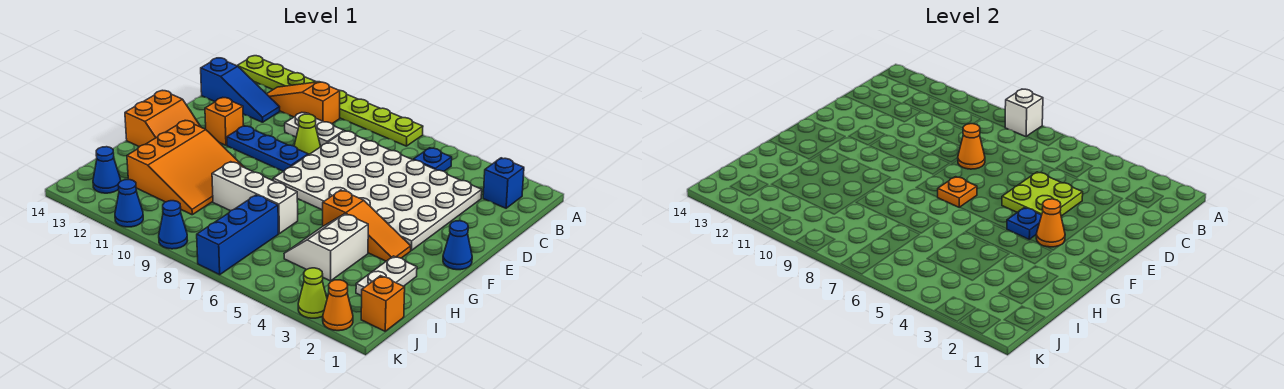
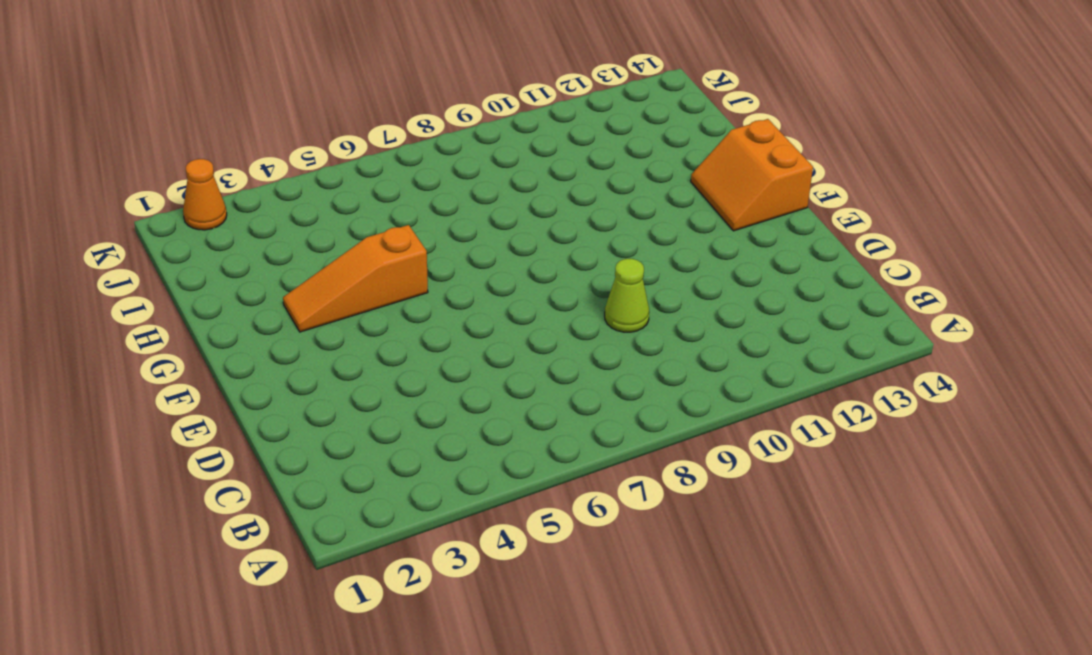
none -> lime 1x8 plate [237,56,423,146]
none -> blue 1x1 brick [483,158,524,208]
none -> blue 1x1 plate [413,148,452,171]
none -> orange 1x3 slope [267,82,340,124]

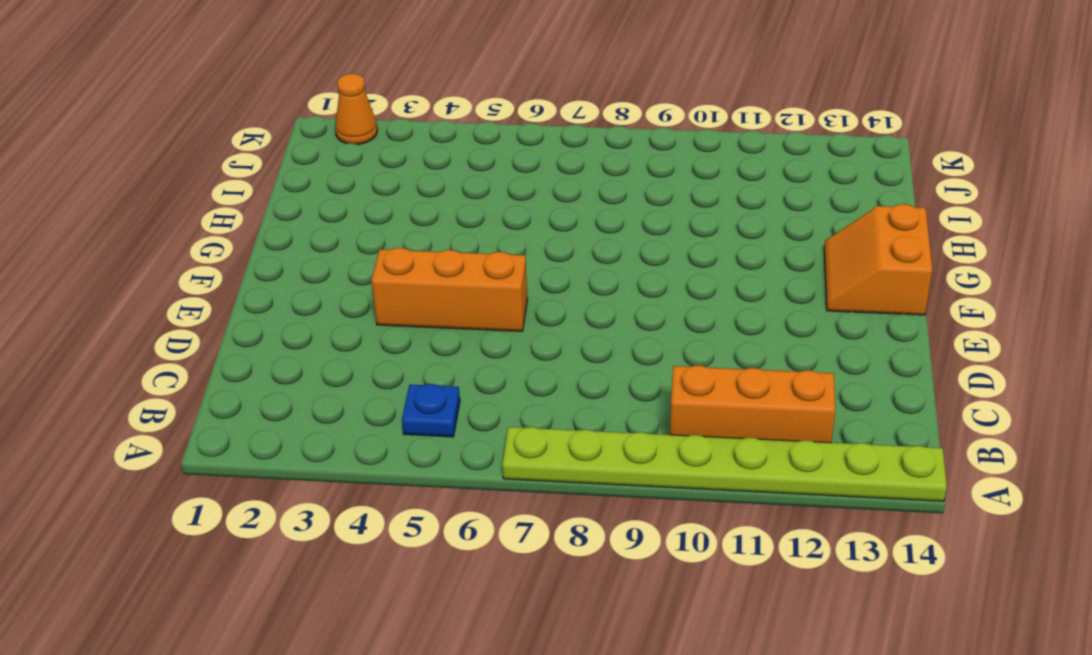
orange 1x3 brick [670,365,835,443] -> orange 1x3 slope [267,82,340,124]
orange 1x3 brick [371,248,527,331] -> white 4x6 plate [273,131,482,250]
none -> blue 1x1 brick [483,158,524,208]
none -> white 1x2 plate [285,113,344,146]
none -> blue 1x3 slope [201,58,280,122]
none -> lime 1x1 cone [294,114,321,155]

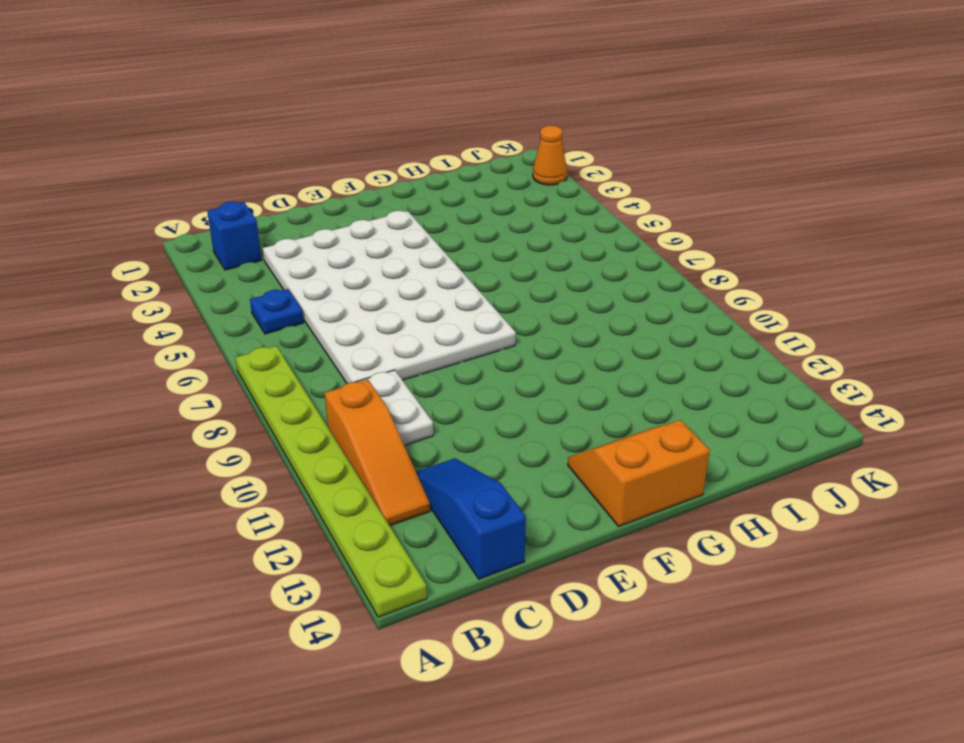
none -> lime 1x1 cone [294,114,321,155]
none -> blue 1x3 plate [227,126,308,171]
none -> orange 1x1 brick [205,98,243,145]
none -> blue 1x1 cone [443,221,472,270]

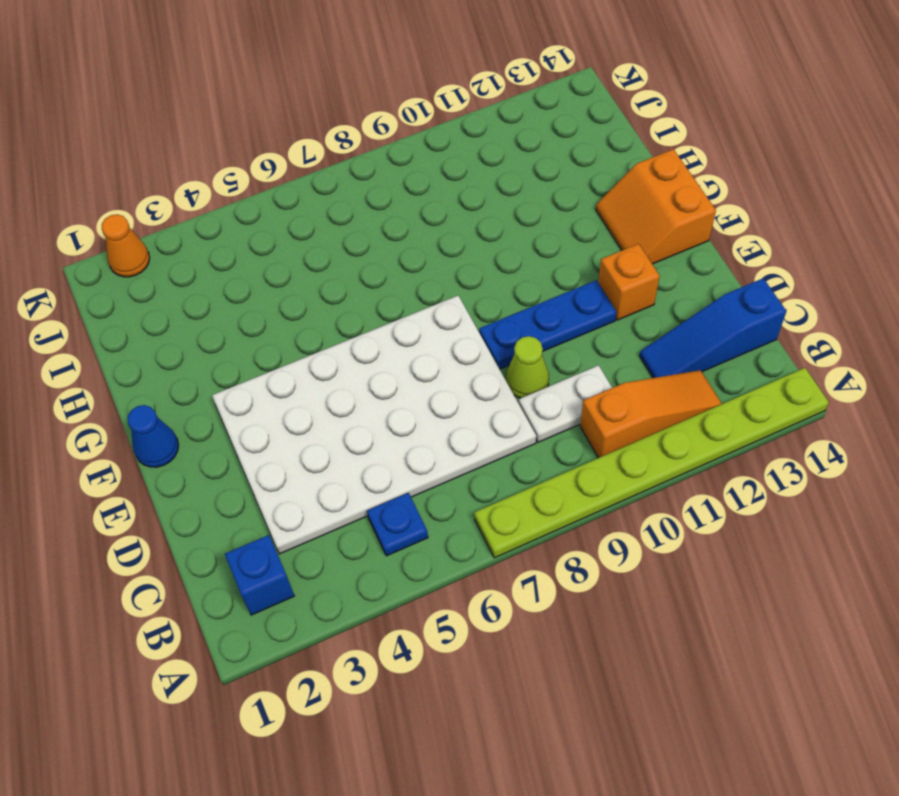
none -> orange 1x3 slope [323,190,411,261]
none -> orange 3x3 slope [127,121,243,215]
none -> white 1x2 plate [356,256,417,296]
none -> white 2x2 slope [284,214,368,281]

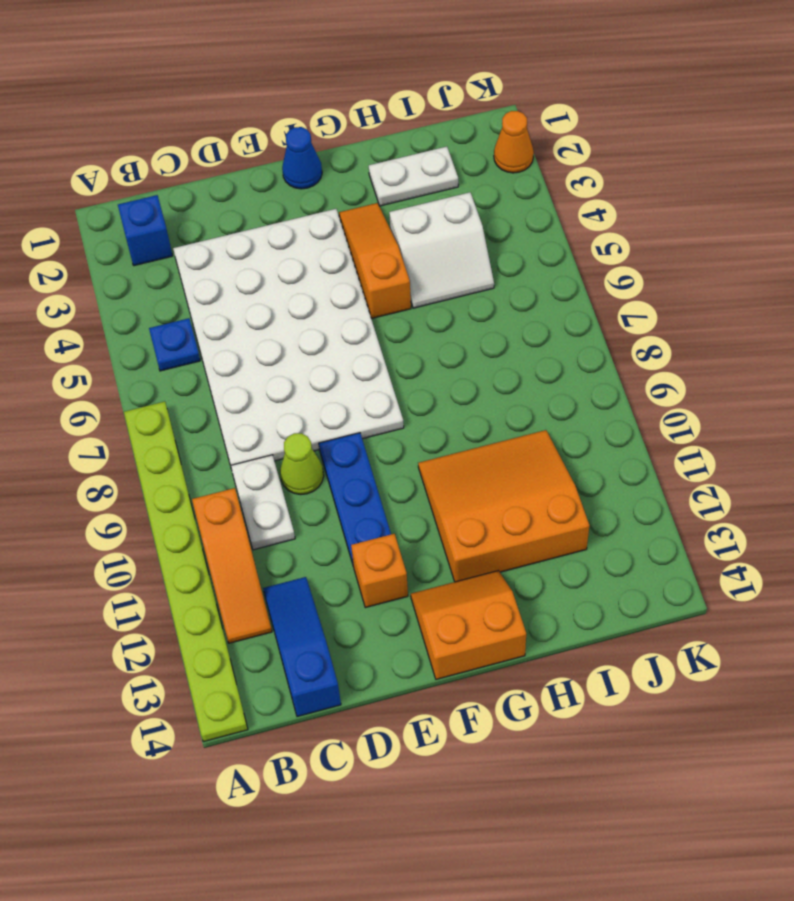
none -> white 1x3 brick [212,162,298,234]
none -> blue 1x3 brick [197,195,278,275]
none -> orange 1x1 brick [361,276,405,331]
none -> blue 1x1 cone [93,147,121,193]

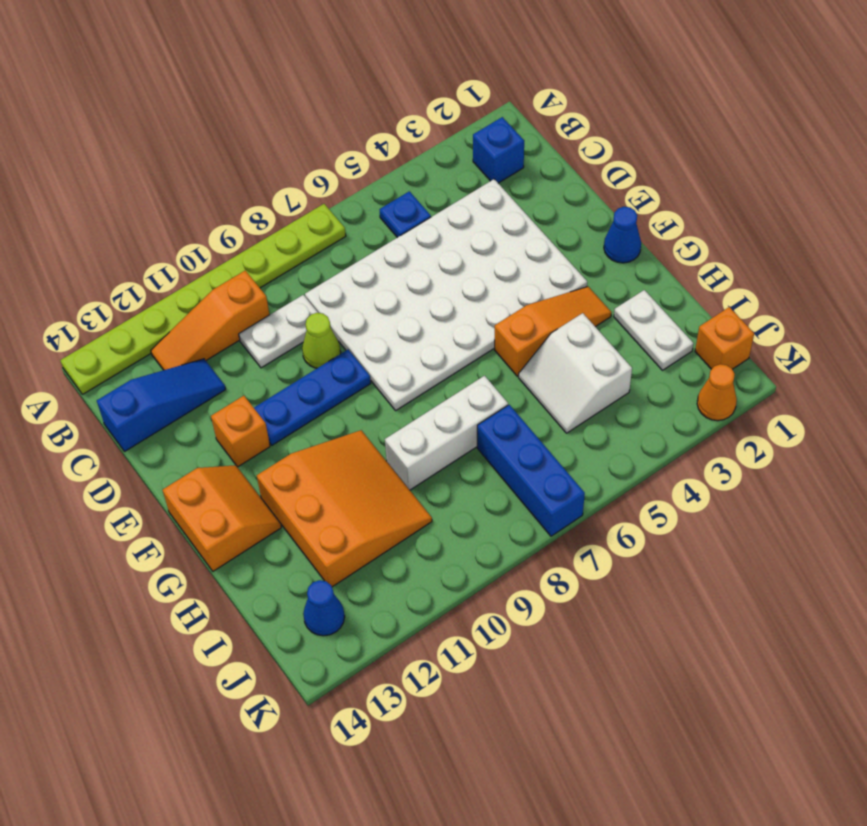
none -> lime 1x1 cone [298,268,327,318]
none -> blue 1x1 cone [159,201,188,249]
none -> blue 1x1 cone [115,180,143,227]
none -> white 1x1 brick [1005,89,1043,137]

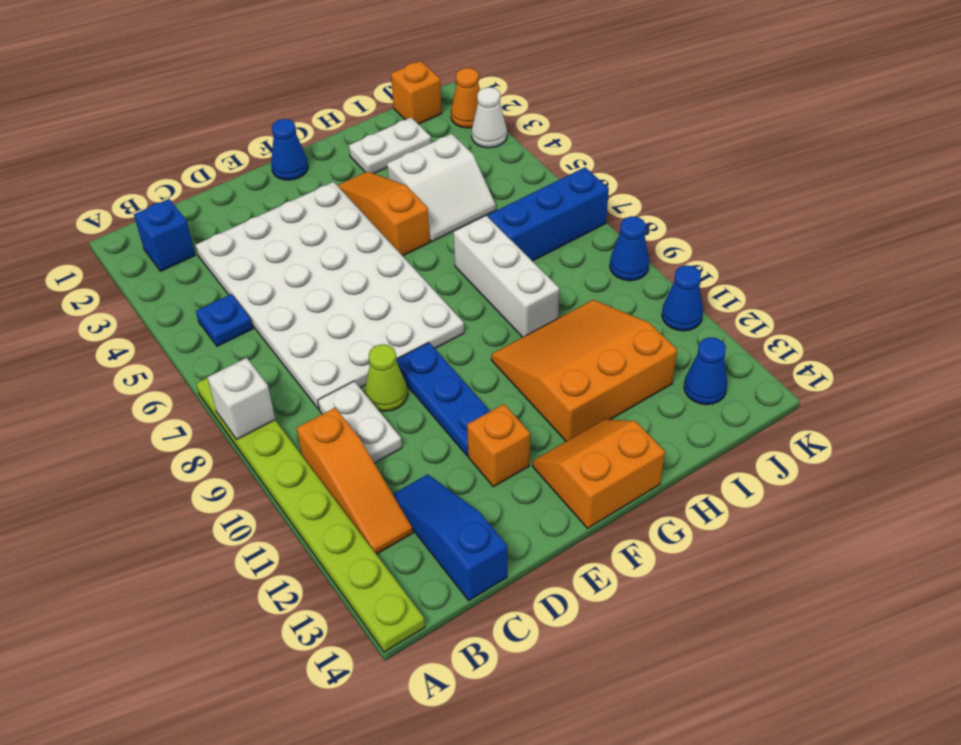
white 1x1 cone [471,87,507,148] -> lime 1x1 cone [298,268,327,318]
none -> lime 2x2 plate [1002,172,1083,216]
none -> orange 1x1 cone [958,124,985,169]
none -> orange 1x1 cone [1036,199,1065,247]
none -> blue 1x1 plate [1007,208,1042,240]

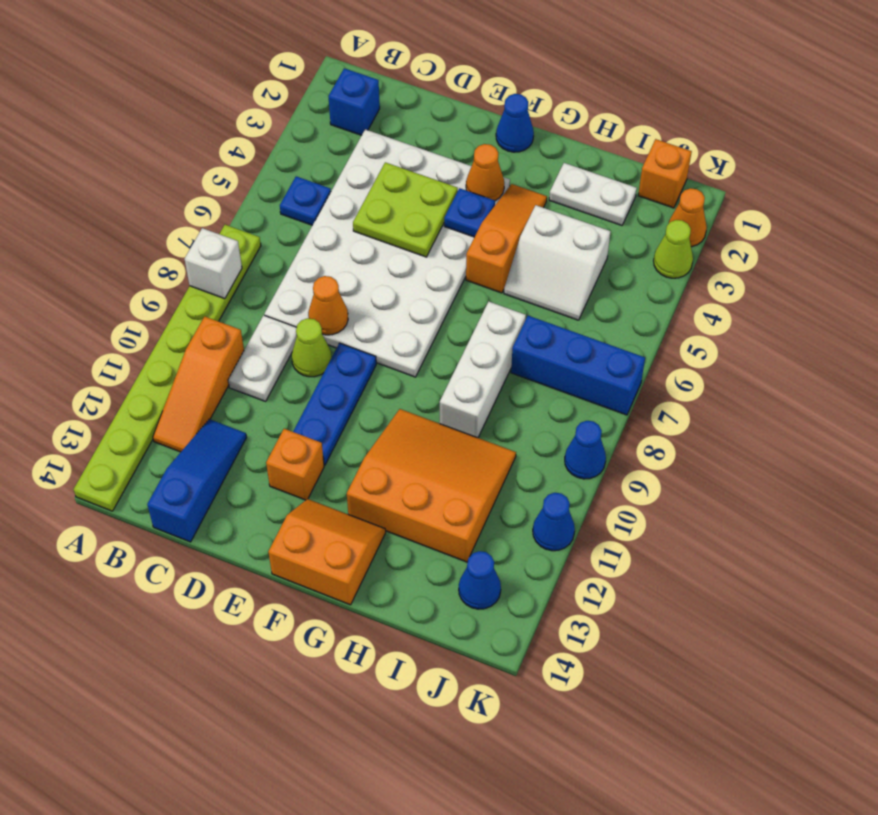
none -> orange 1x1 plate [938,177,977,207]

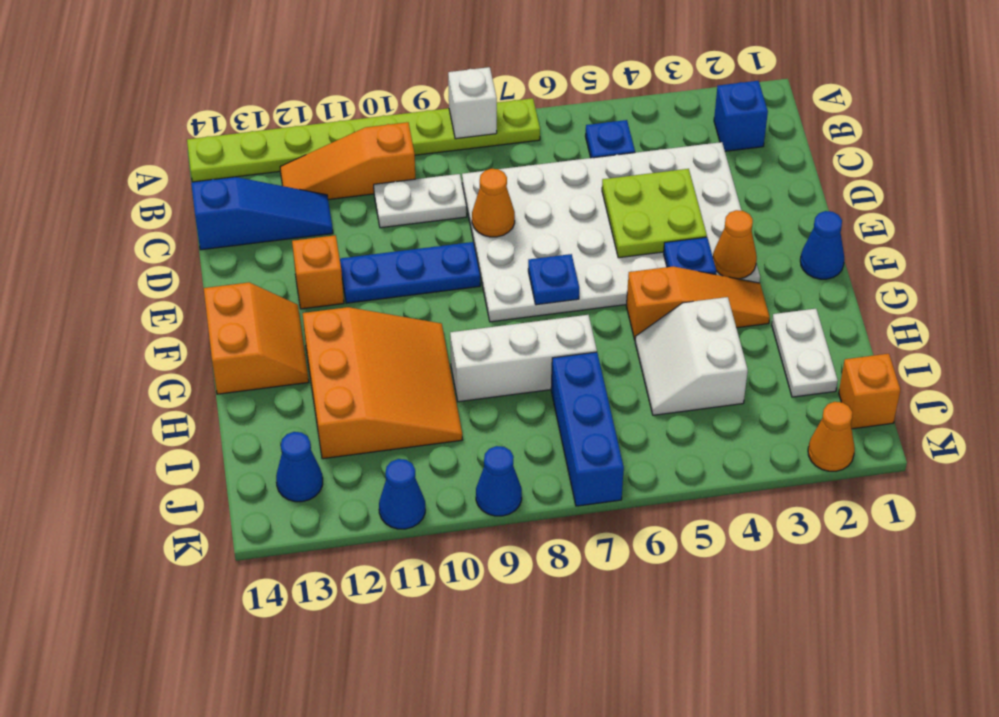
blue 1x1 plate [528,254,579,305] -> orange 1x1 plate [938,177,977,207]
none -> lime 1x1 cone [294,114,321,155]
none -> lime 1x1 cone [298,268,327,318]

